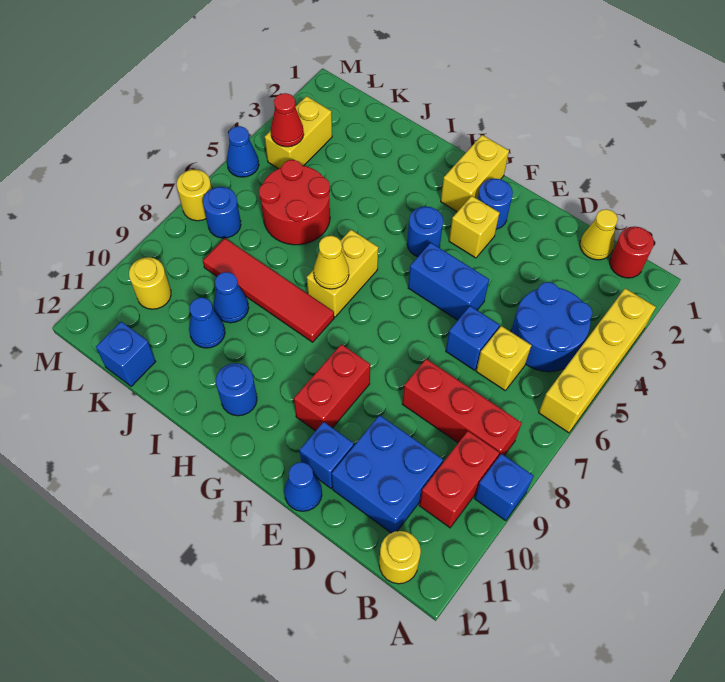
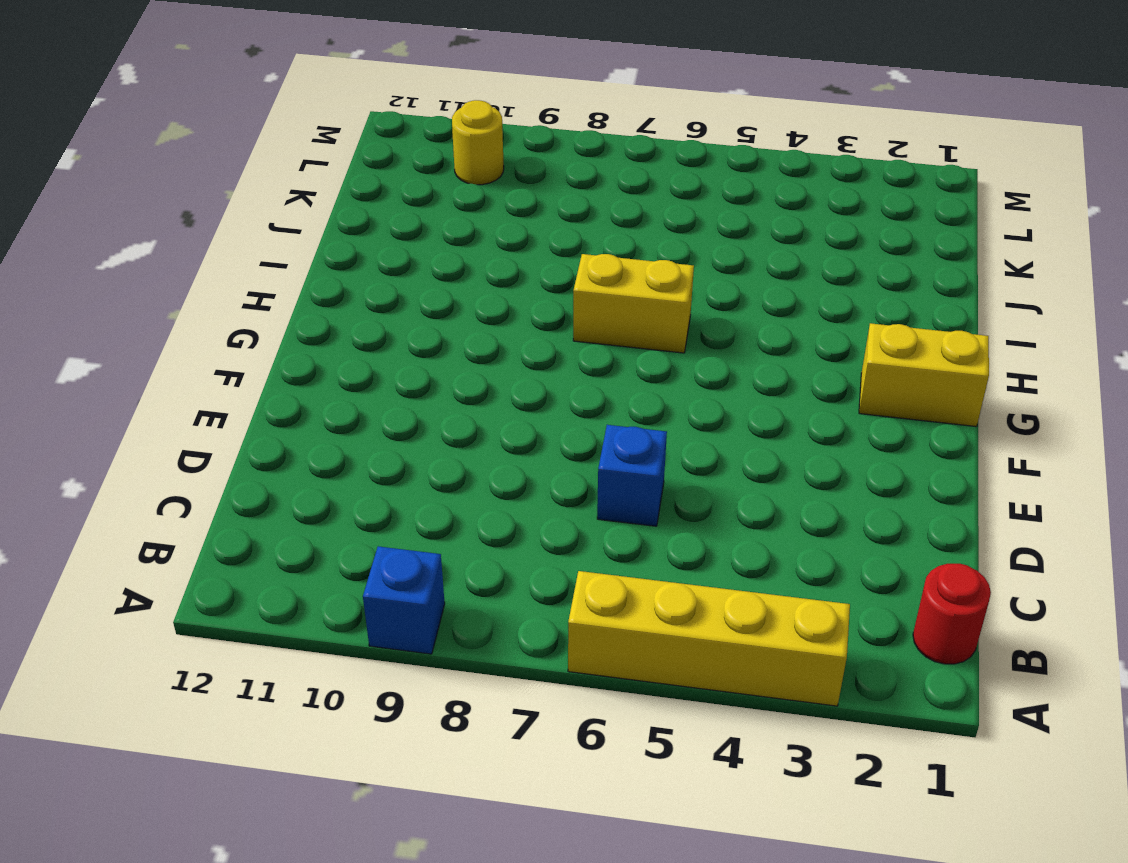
none -> blue 2x2 round brick [511,282,592,372]
none -> red 1x3 brick [402,359,521,457]
none -> red 1x2 brick [419,431,500,528]
none -> yellow 1x1 round brick [379,531,421,584]

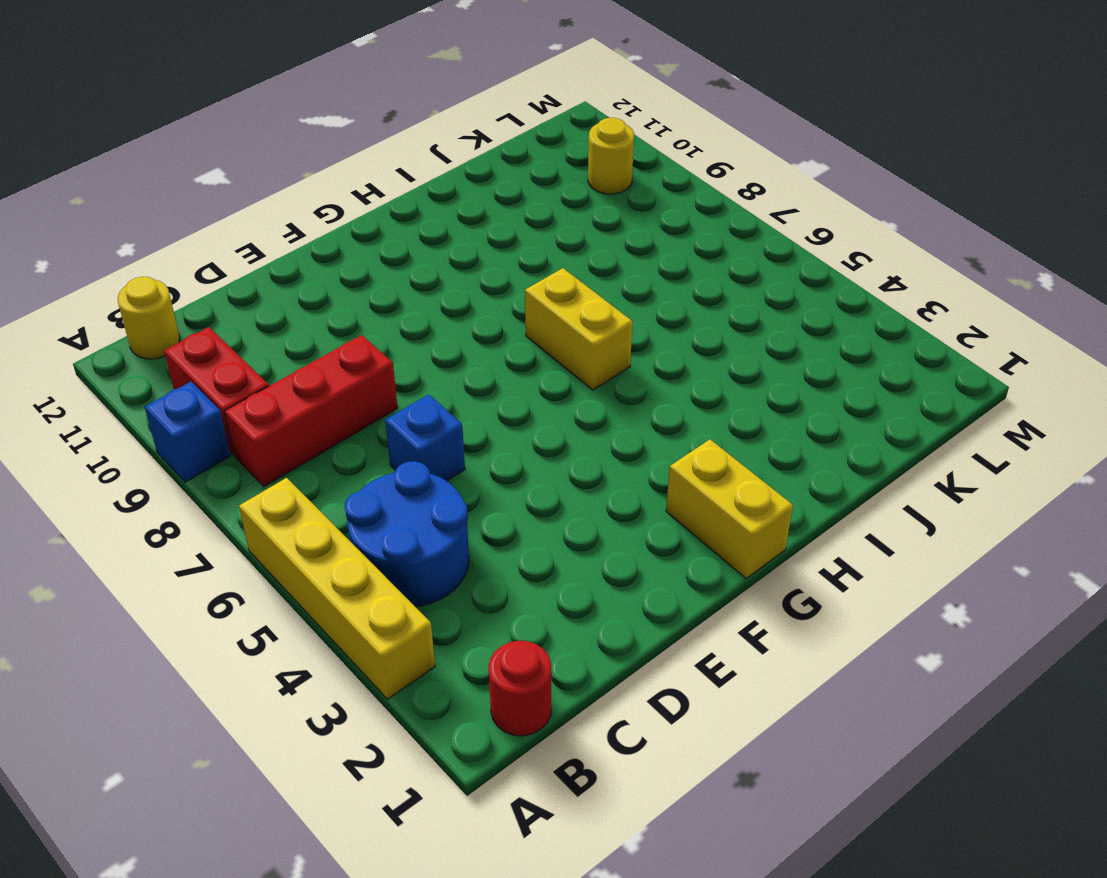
none -> yellow 1x1 cone [580,209,618,260]
none -> yellow 1x1 brick [476,326,531,391]
none -> blue 2x2 brick [332,415,443,533]
none -> blue 1x2 brick [408,243,489,320]

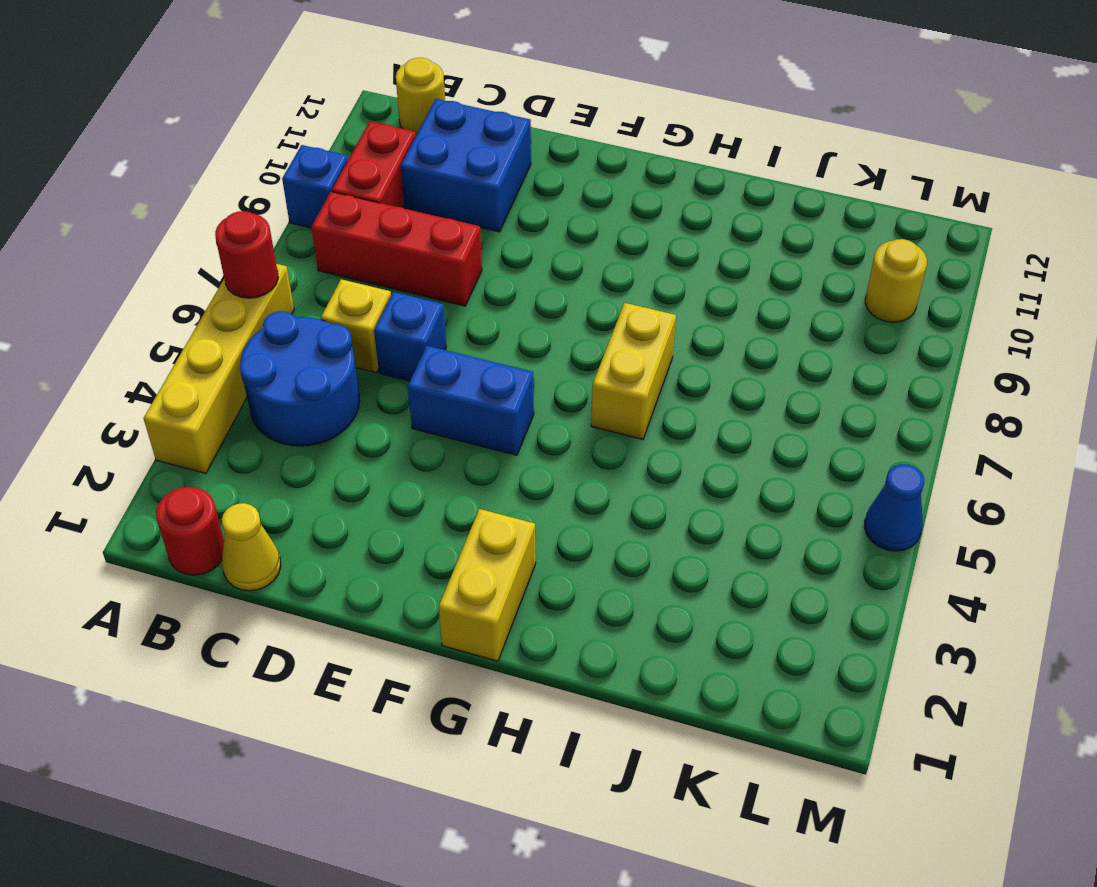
red 1x1 round brick [215,211,278,298] -> none
none -> blue 1x1 brick [300,422,354,488]
none -> blue 1x1 cone [284,462,322,511]
none -> blue 1x1 round brick [478,179,513,229]
none -> yellow 1x1 brick [449,196,499,258]

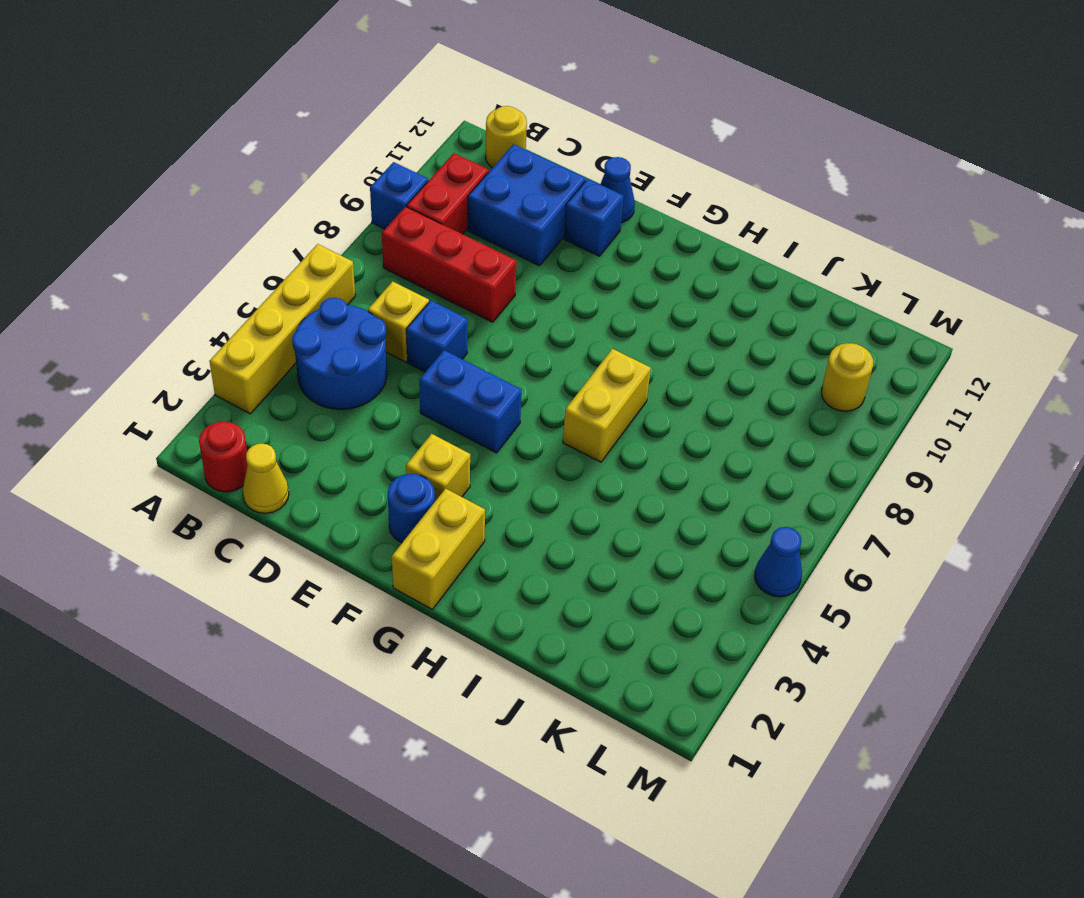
none -> red 1x2 brick [294,344,370,431]
none -> blue 1x1 round brick [407,206,443,257]
none -> red 1x4 tile [203,238,334,342]
none -> blue 1x1 round brick [216,363,257,416]

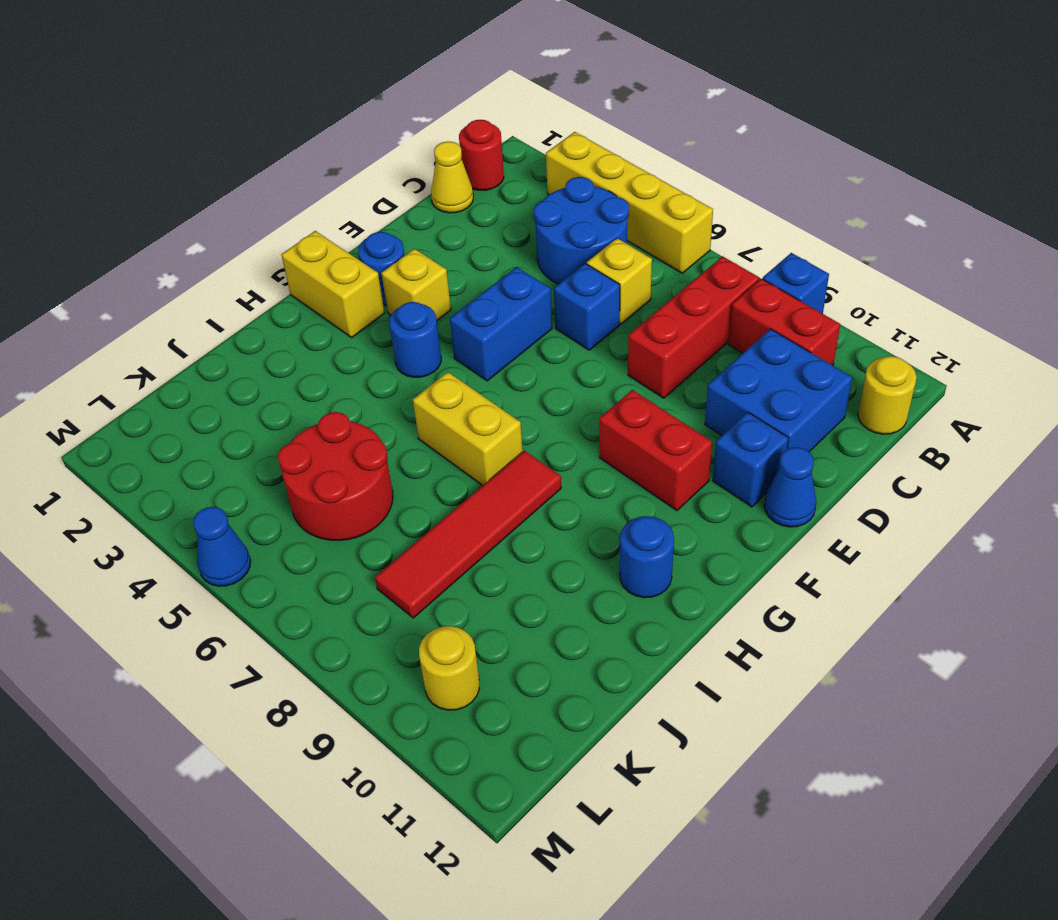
none -> blue 1x1 cone [214,272,249,323]
none -> blue 1x1 cone [189,298,225,348]
none -> blue 1x1 brick [96,322,156,387]
none -> yellow 1x2 brick [265,96,332,169]

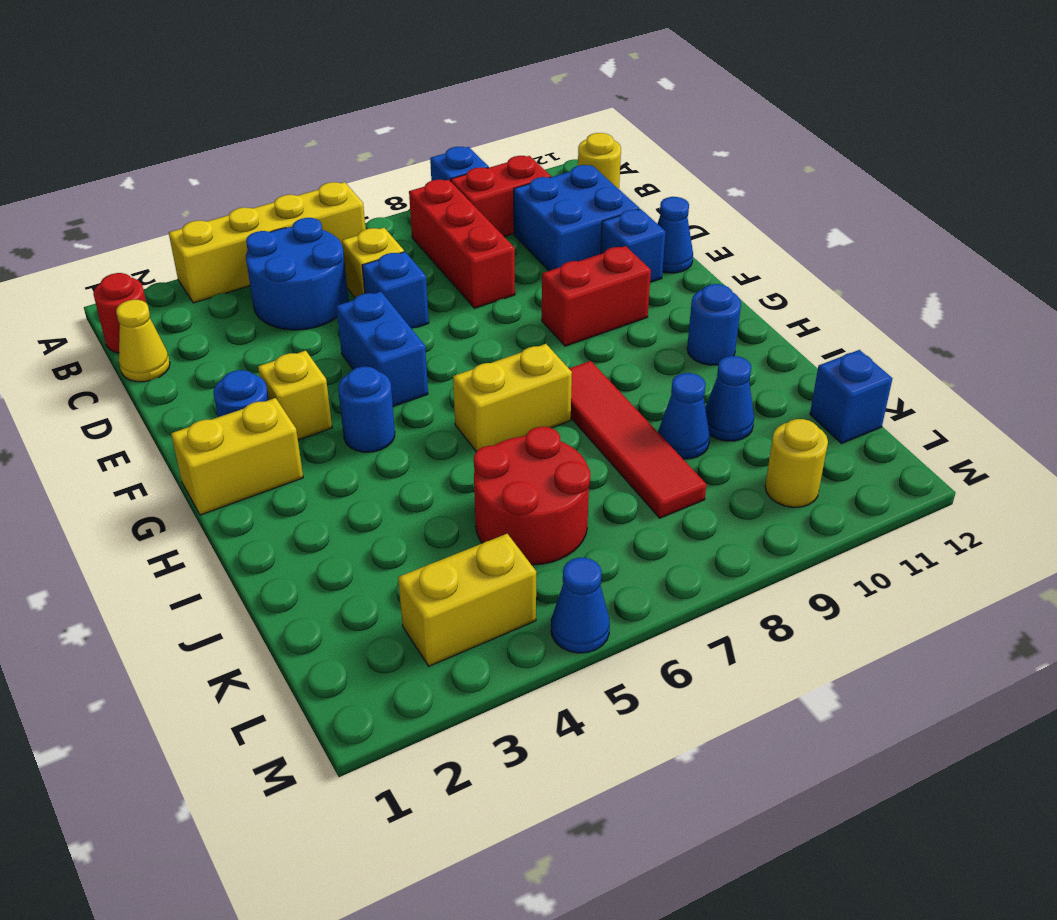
none -> blue 1x1 round brick [203,187,241,238]
none -> yellow 1x1 round brick [177,169,212,221]
none -> yellow 1x1 cone [314,236,349,289]
none -> red 1x1 cone [271,93,304,147]

